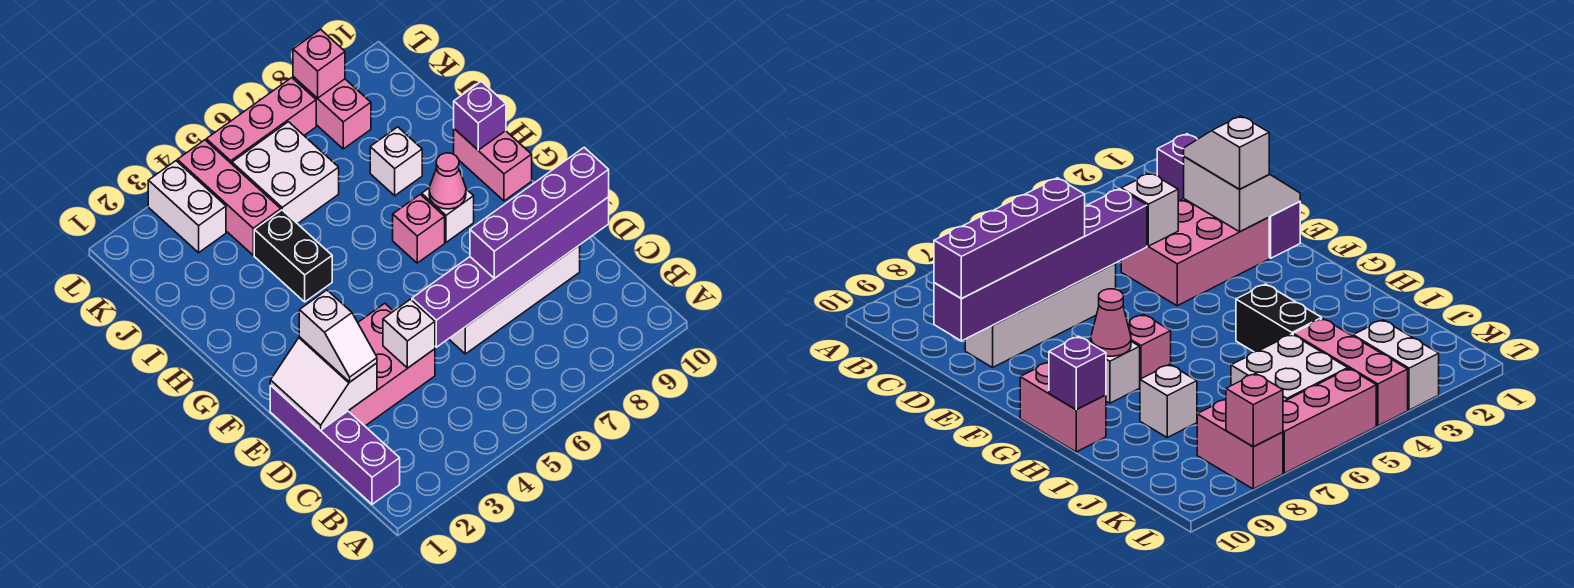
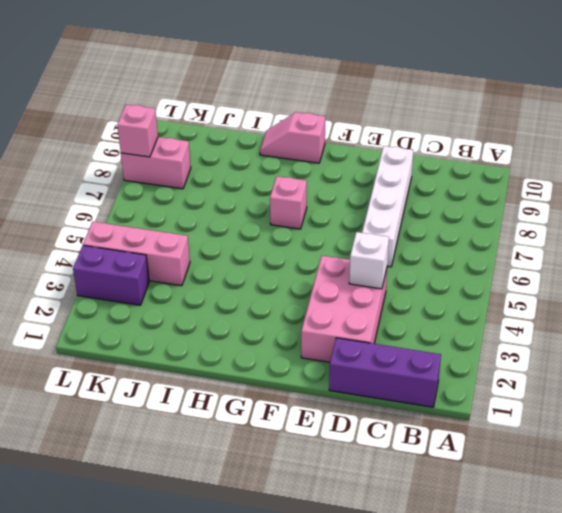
purple 1x3 brick [329,338,441,407] -> purple 1x4 brick [270,385,400,504]
pink 1x2 slope [260,112,325,163] -> pink 1x2 brick [454,129,532,201]
purple 1x2 brick [73,245,149,305] -> white 1x2 brick [148,161,226,253]
none -> white 1x1 brick [422,188,474,242]
none -> black 1x2 brick [254,210,332,302]
none -> white 1x1 brick [370,127,422,196]

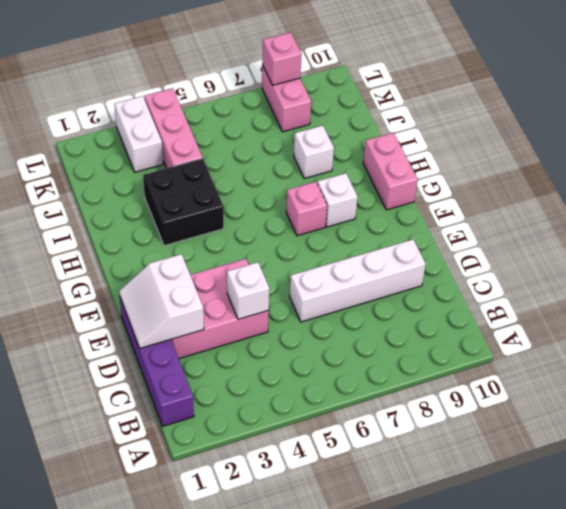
black 2x2 brick [143,158,224,246] -> black 1x2 brick [254,210,332,302]
none -> white 2x2 brick [232,122,339,224]
none -> pink 1x3 brick [206,78,316,164]
none -> purple 1x6 brick [412,197,609,347]

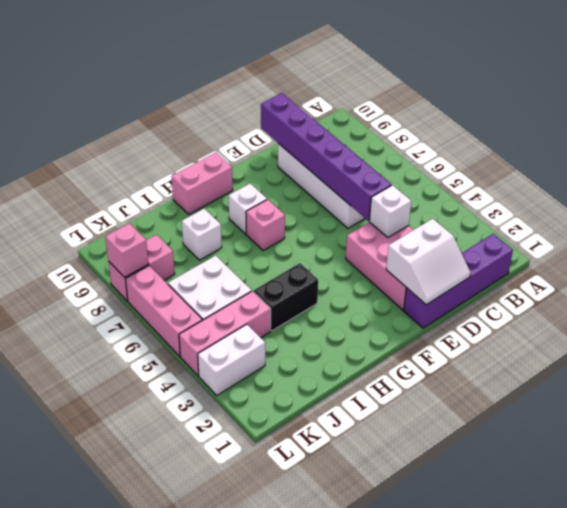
none -> pink 1x1 cone [429,153,466,209]
none -> purple 1x1 brick [454,81,506,150]
none -> white 1x2 slope [299,290,377,382]

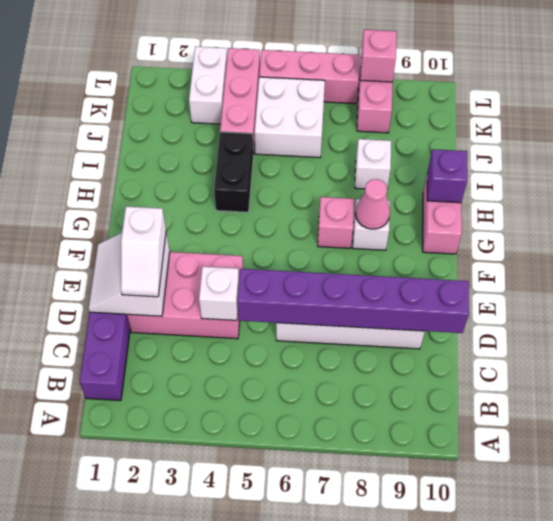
none -> purple 1x4 brick [470,147,609,278]

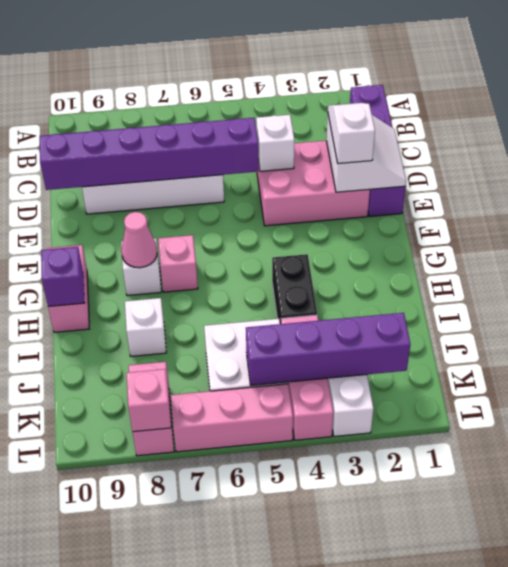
purple 1x4 brick [246,313,410,386] -> purple 1x4 brick moved to [470,147,609,278]

